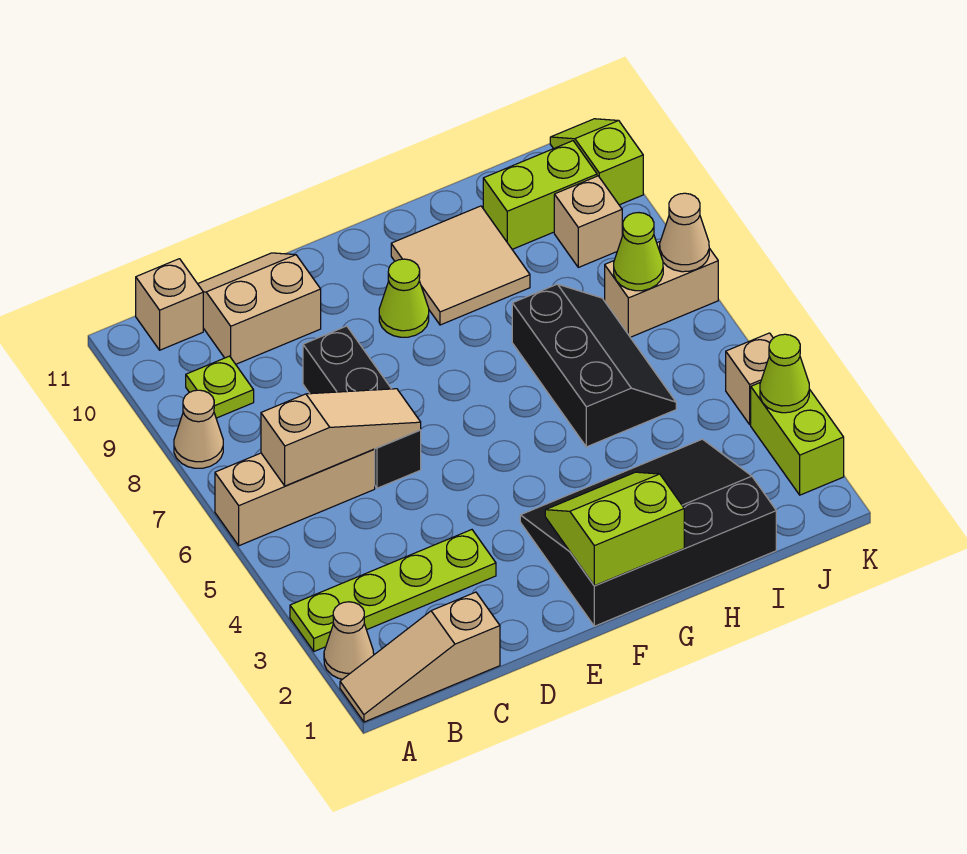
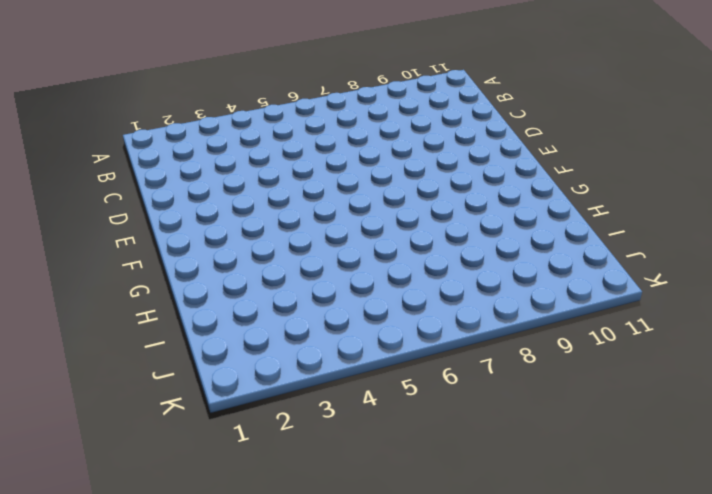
none -> tan 1x3 slope [340,592,500,722]
none -> tan 1x1 cone [324,602,374,679]
none -> lime 1x4 plate [290,530,496,651]

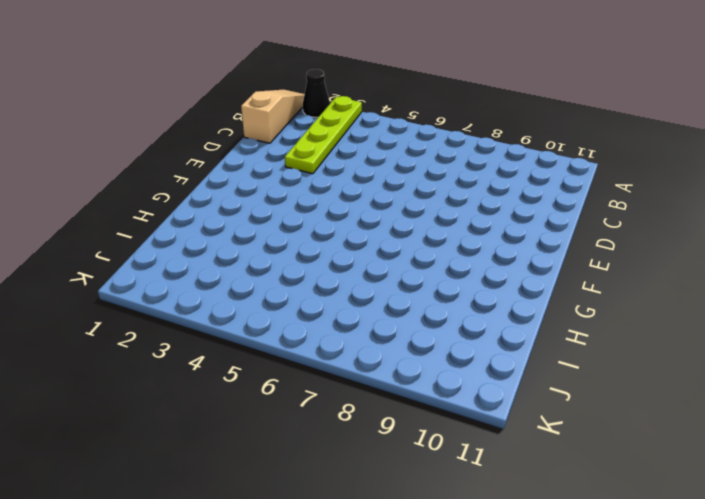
black 1x1 cone [303,69,330,117] -> tan 1x1 cone [324,602,374,679]
none -> tan 1x3 brick [215,449,375,546]
none -> tan 1x1 cone [174,390,223,468]
none -> lime 1x1 plate [186,356,254,418]

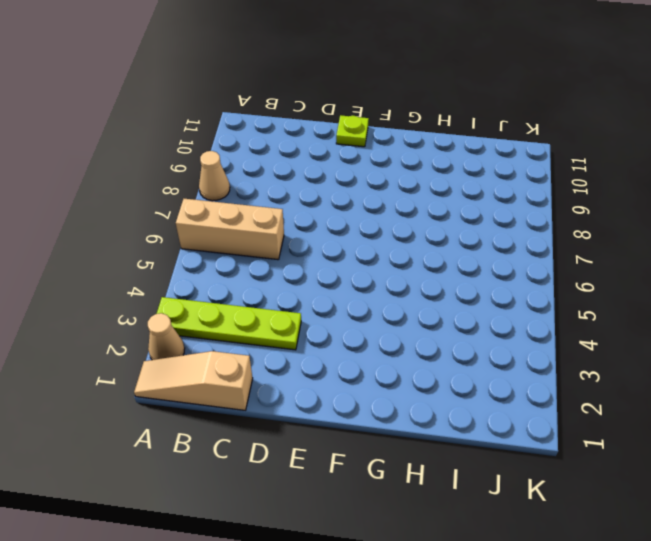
lime 1x1 plate [336,115,369,147] -> lime 1x1 plate moved to [186,356,254,418]
none -> tan 1x1 brick [136,259,203,350]
none -> tan 2x2 slope [198,253,321,364]
none -> black 1x3 brick [303,326,421,488]

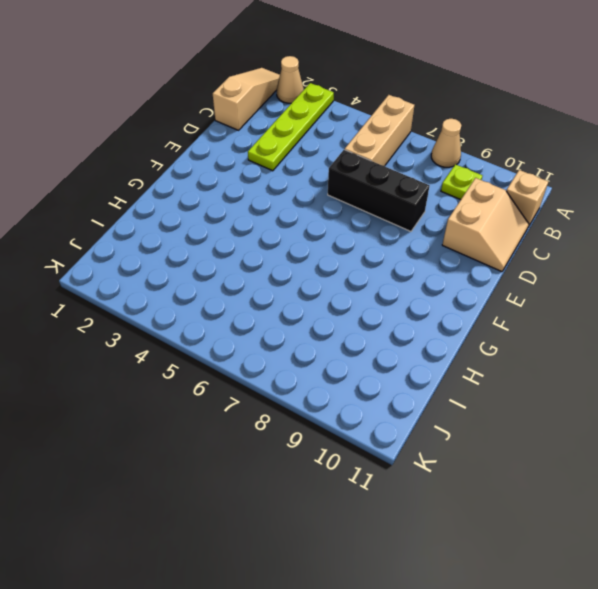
none -> black 3x4 slope [520,439,776,626]
none -> lime 1x1 cone [379,259,429,337]
none -> tan 2x2 tile [391,206,530,325]

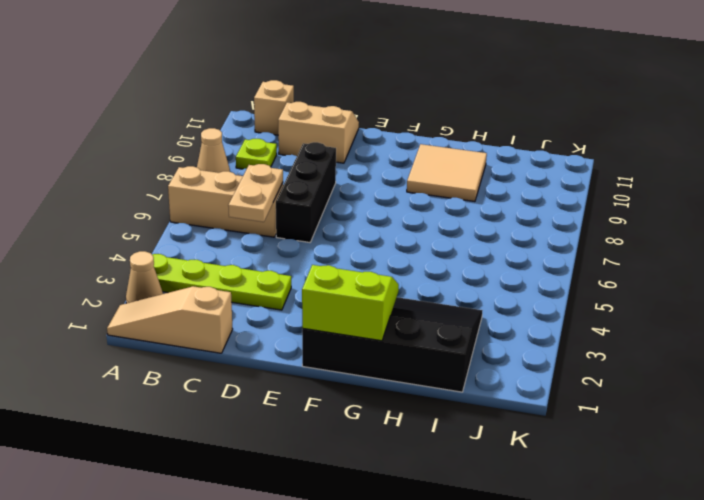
tan 1x2 plate [228,164,283,222] -> tan 1x3 slope [261,389,421,486]
none -> lime 1x1 cone [379,259,429,337]
none -> black 2x3 slope [512,284,676,447]
none -> lime 1x2 brick [483,141,597,249]

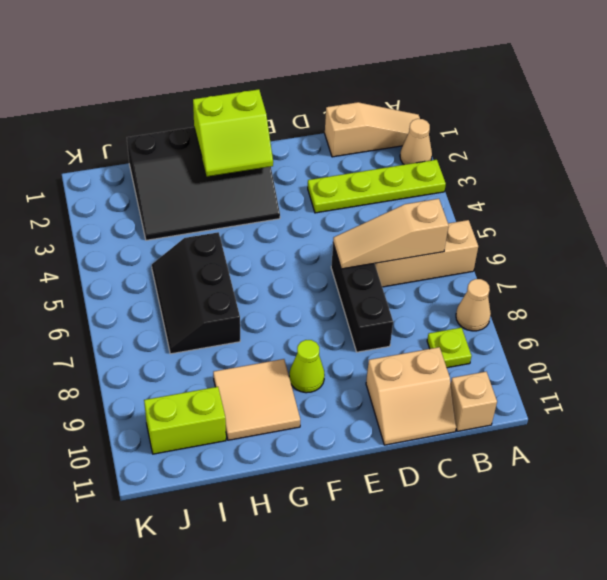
none -> tan 1x2 brick [605,242,718,337]
none -> tan 1x1 brick [554,176,622,267]
none -> lime 1x2 brick [751,383,844,495]

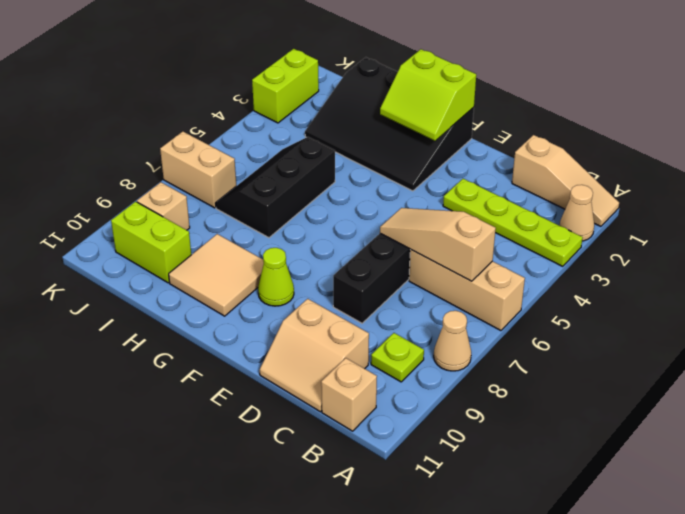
none -> tan 1x1 brick [726,333,773,424]
none -> lime 1x2 slope [550,119,643,205]
none -> lime 1x1 cone [614,213,663,291]

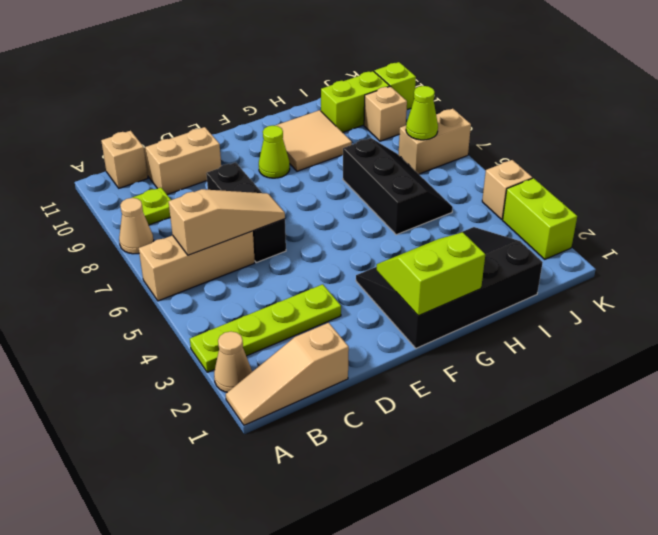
none -> lime 1x1 cone [760,334,809,413]
none -> tan 1x1 cone [660,193,709,272]

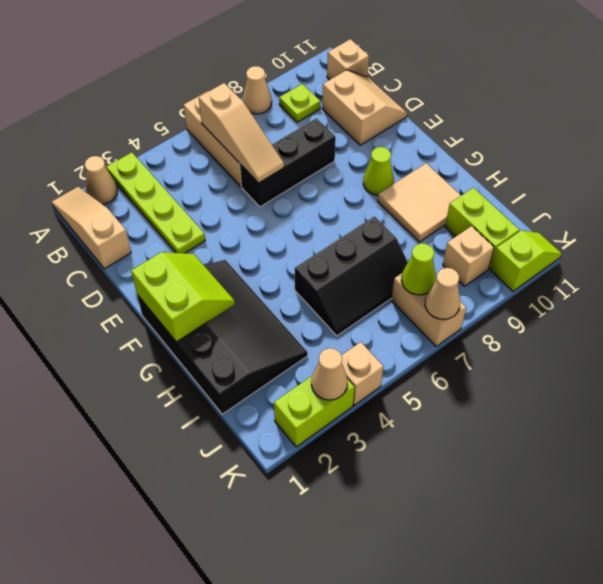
tan 1x1 cone [311,348,347,400] -> lime 1x1 cone [760,334,809,413]

